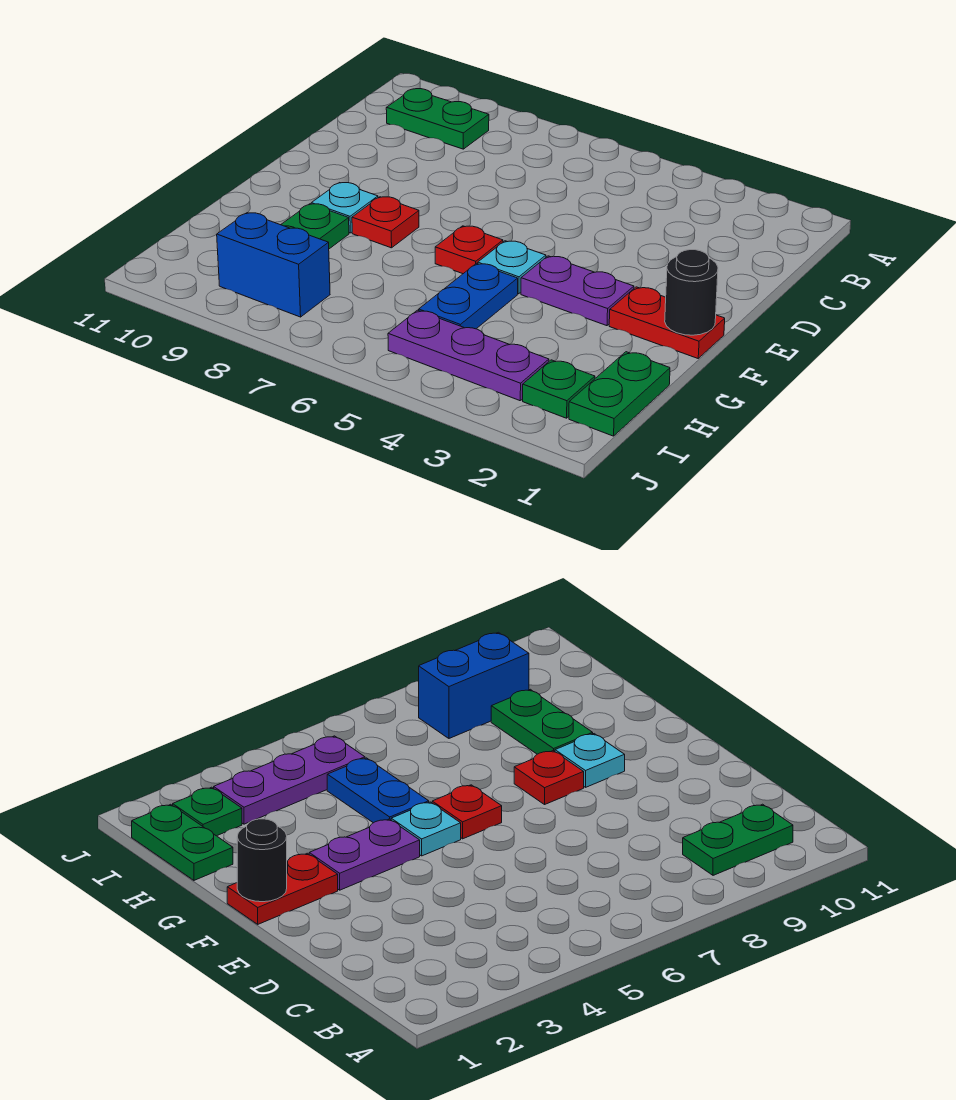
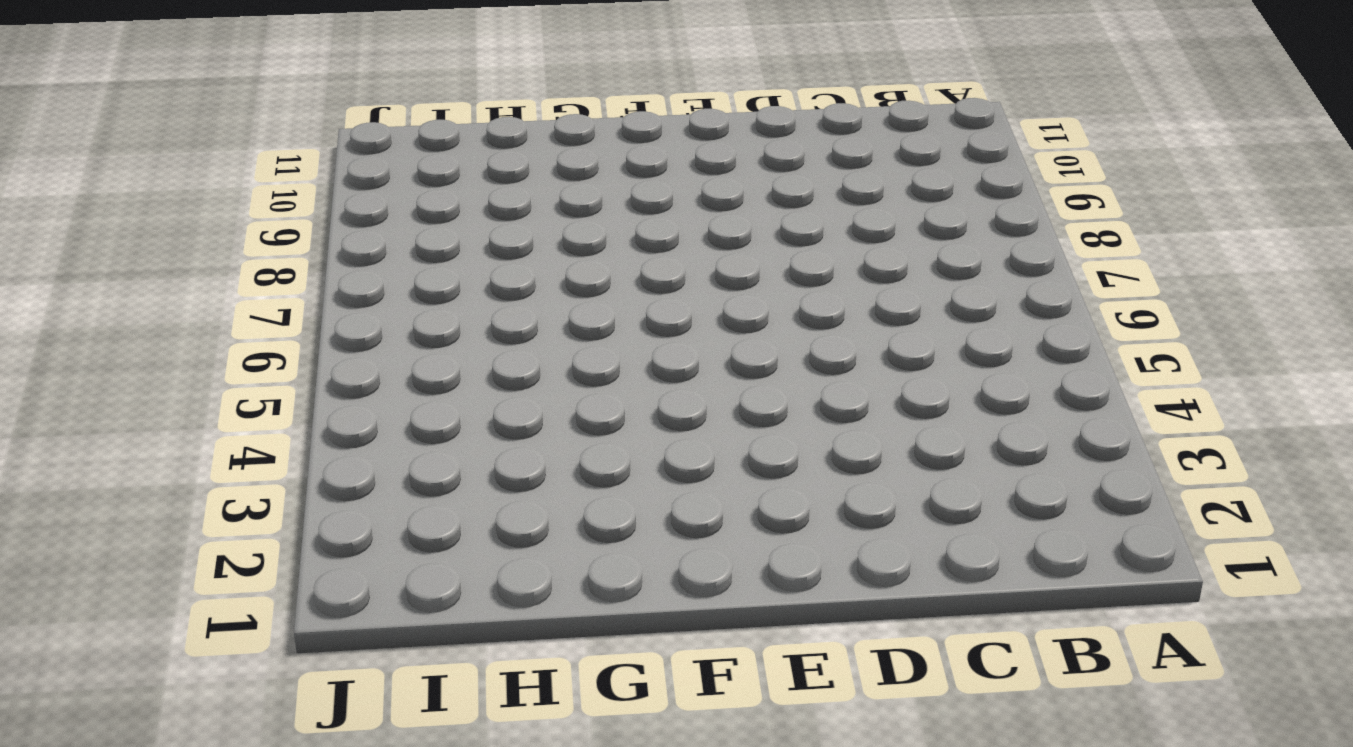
none -> green 1x2 plate [386,89,489,149]
none -> red 1x2 plate [609,287,725,358]
none -> purple 1x2 plate [521,256,634,326]

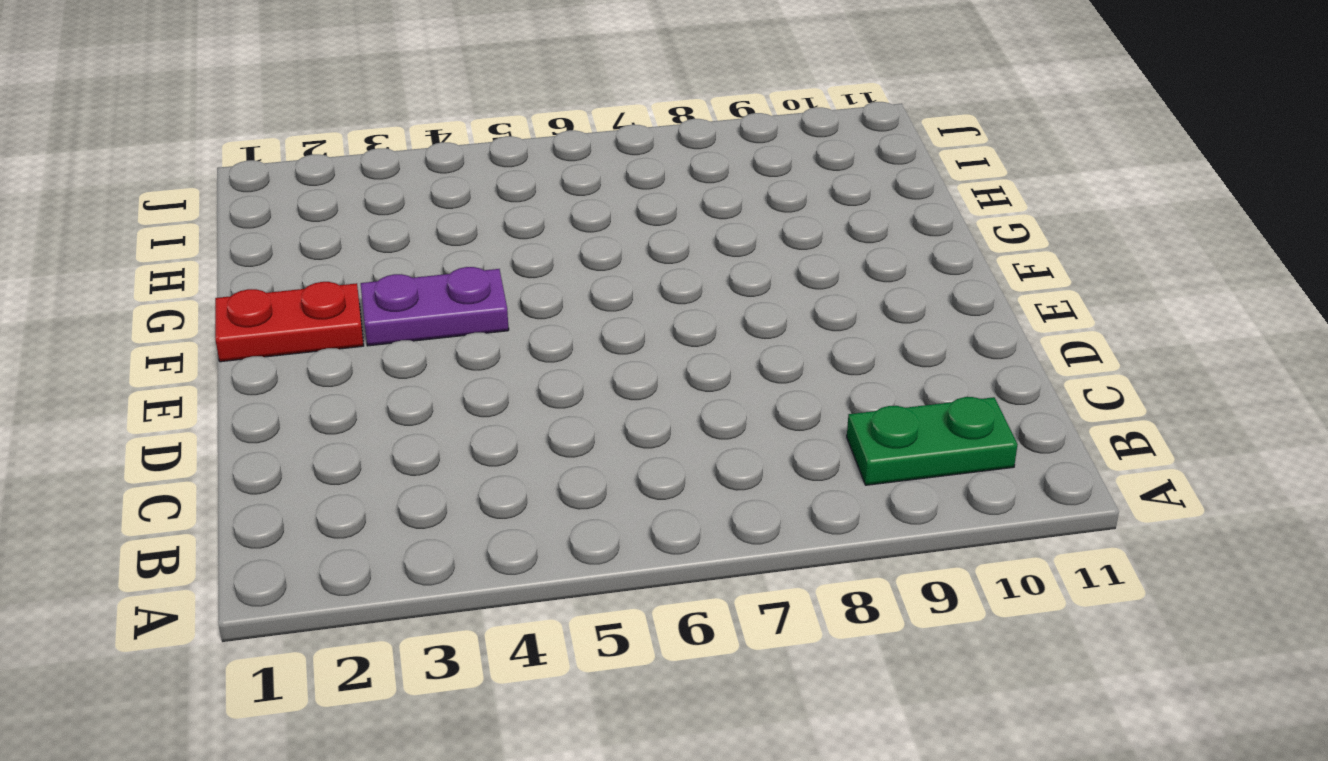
none -> cyan 1x1 plate [478,241,546,294]
none -> red 1x1 plate [435,226,503,274]
none -> red 1x1 plate [352,197,419,248]

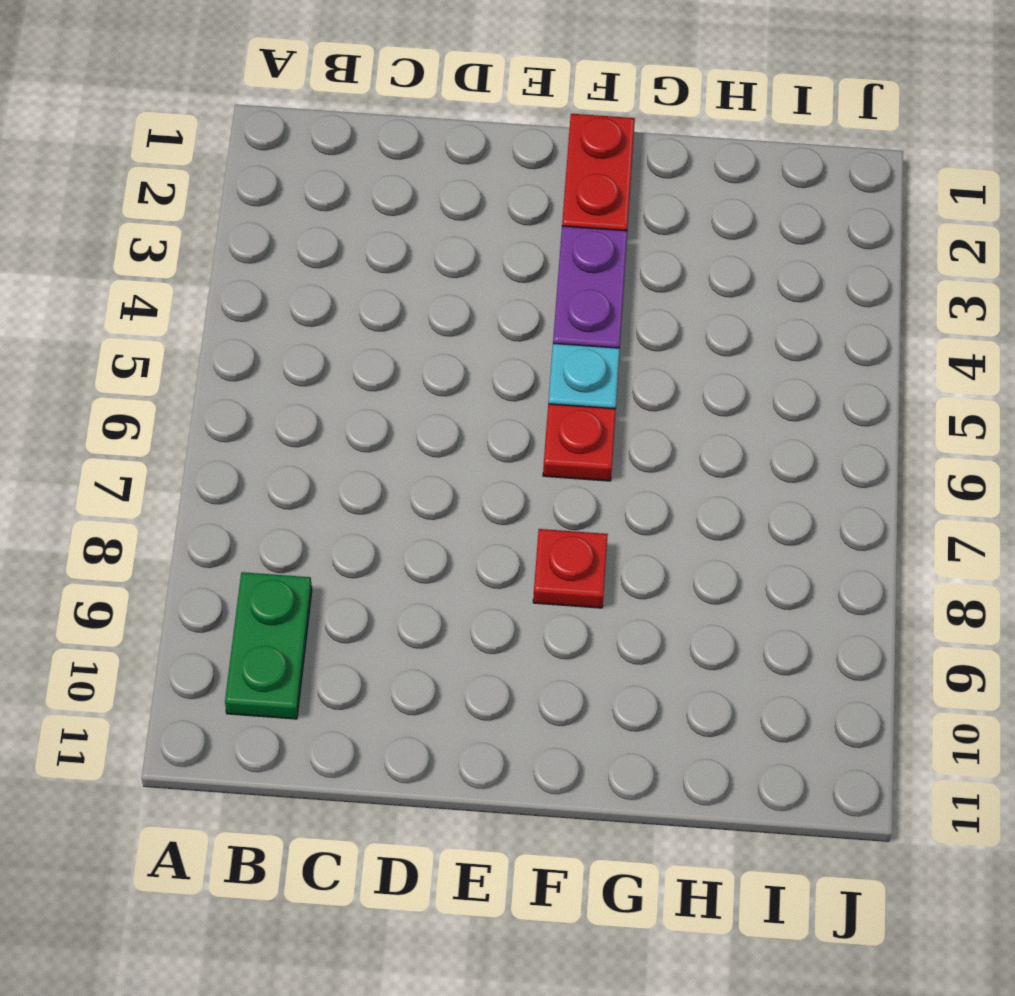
none -> cyan 1x1 plate [311,183,378,233]
none -> blue 1x2 plate [419,263,518,329]
none -> green 1x2 plate [281,204,349,249]

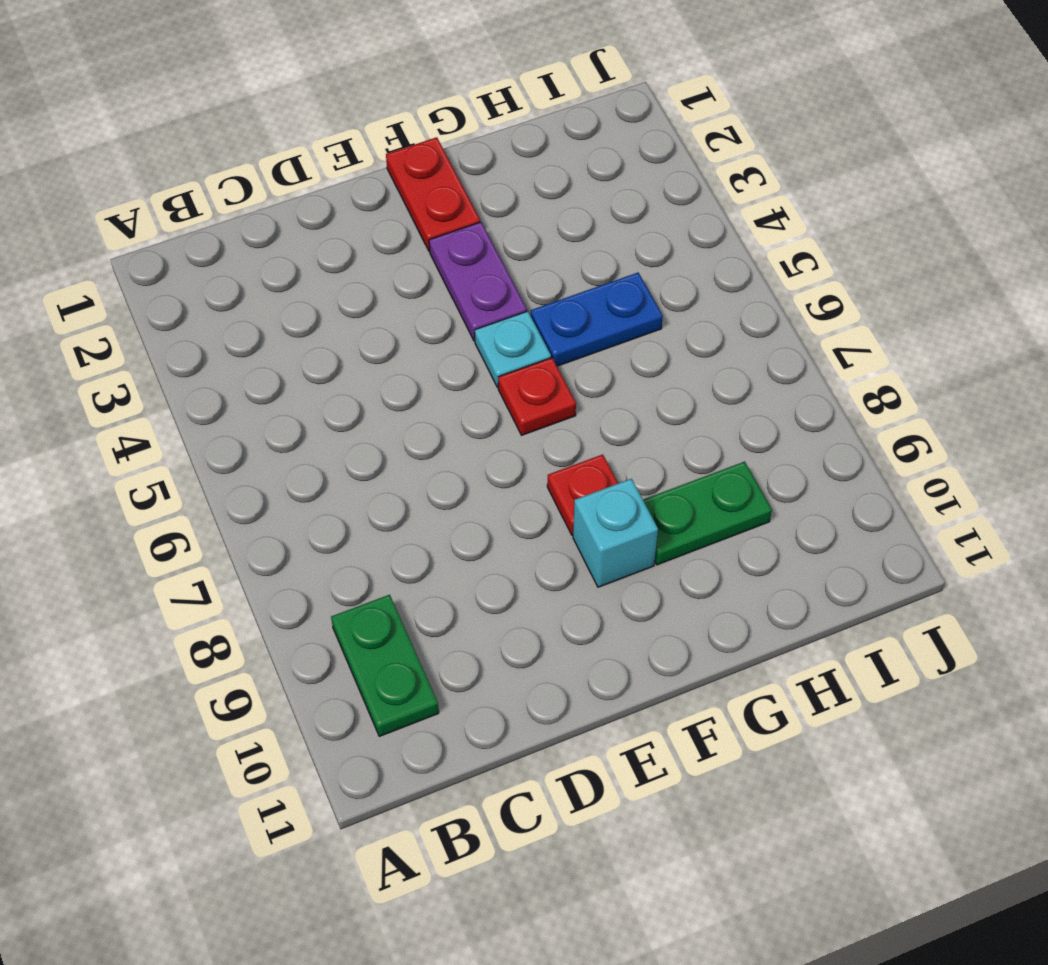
cyan 1x1 brick [573,479,658,587] -> cyan 1x1 plate [311,183,378,233]
none -> green 1x2 plate [569,352,670,436]
none -> green 1x1 plate [523,360,595,418]
none -> purple 1x3 plate [388,310,549,401]

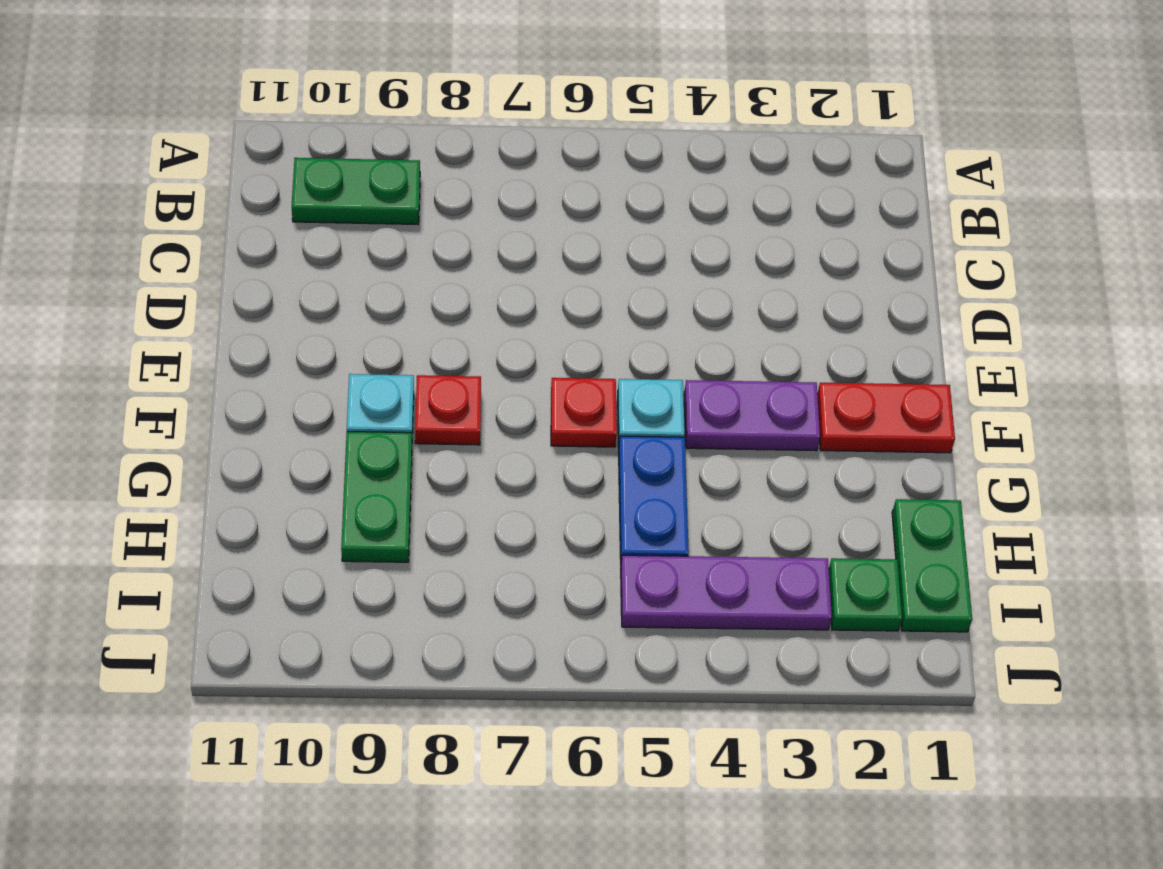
none -> blue 1x2 brick [217,213,330,317]
none -> black 1x1 round brick [665,250,718,335]

